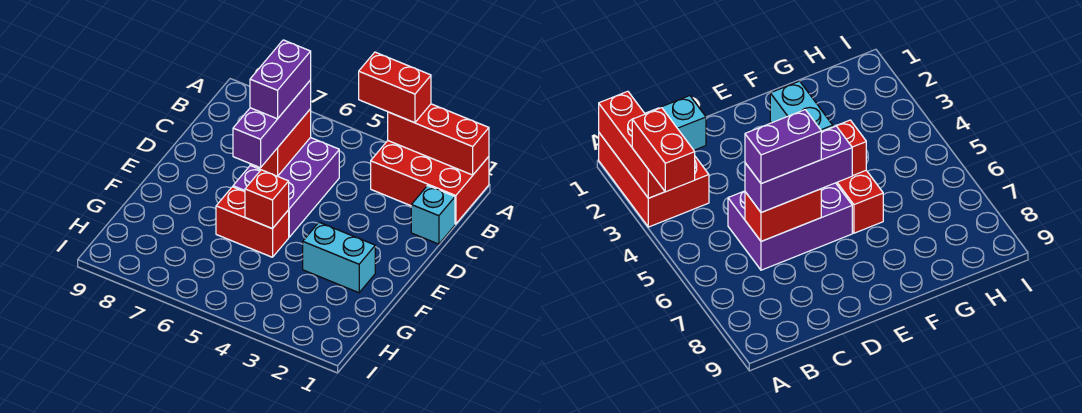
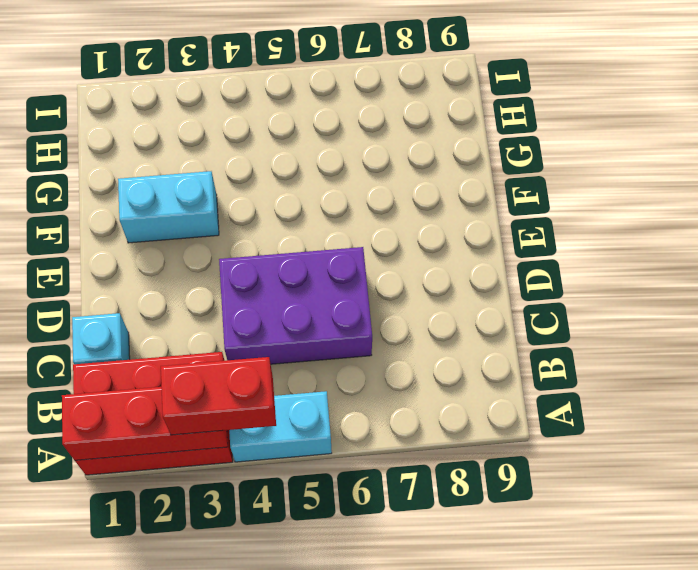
cyan 1x2 brick [229,391,332,462] -> none
purple 2x3 brick [219,247,372,364] -> purple 2x3 brick turned to [233,138,339,237]
none -> red 1x2 brick [216,187,289,257]
none -> red 1x2 brick [250,109,311,176]

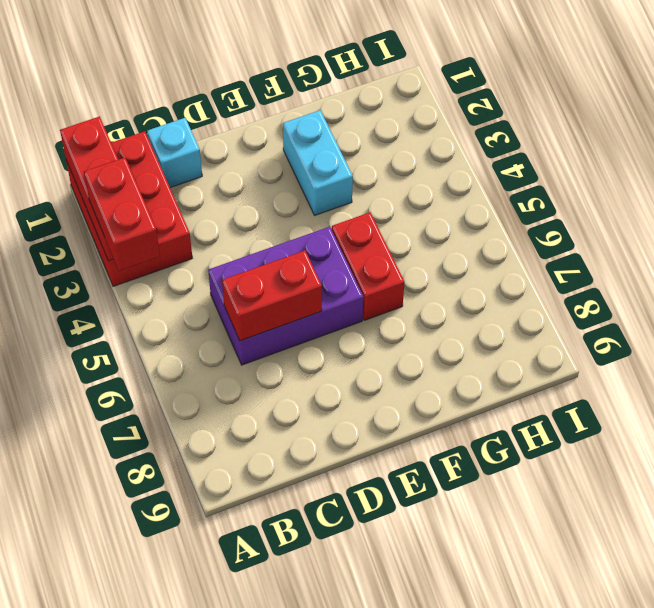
none -> red 1x1 brick [245,170,289,229]
none -> purple 1x3 brick [233,80,311,168]

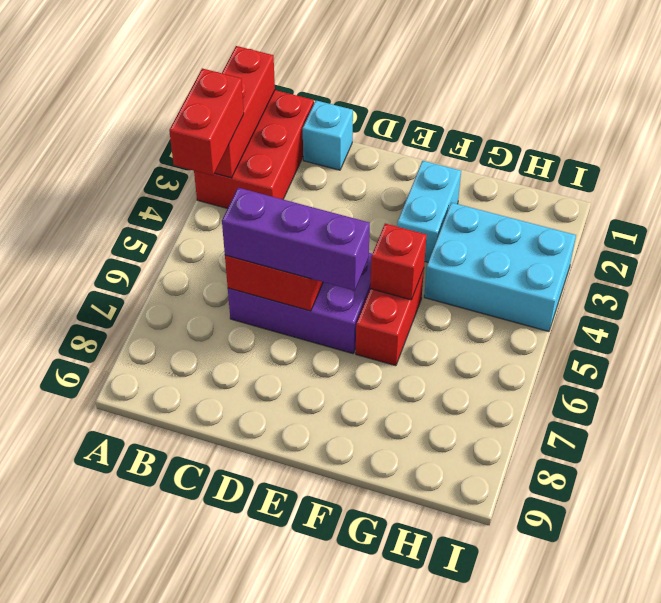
cyan 2x3 brick [424,203,576,332] -> none
none -> purple 1x2 brick [250,40,311,119]

